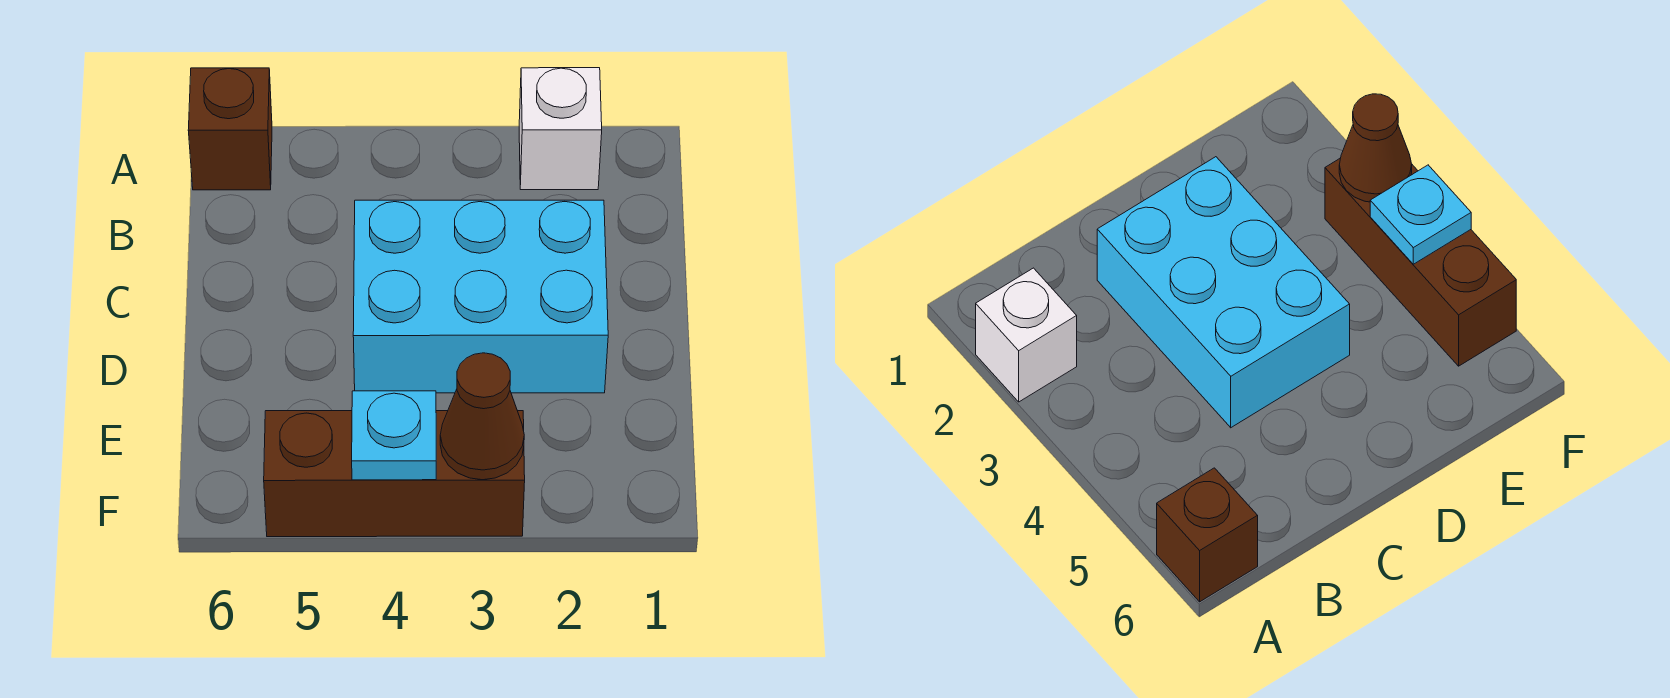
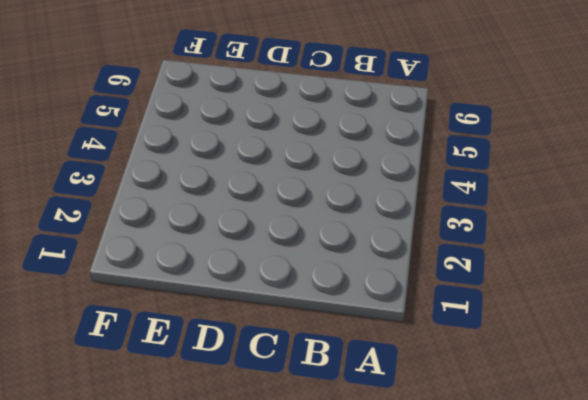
none -> white 1x1 brick [519,68,602,190]
none -> brown 1x1 brick [188,68,272,190]

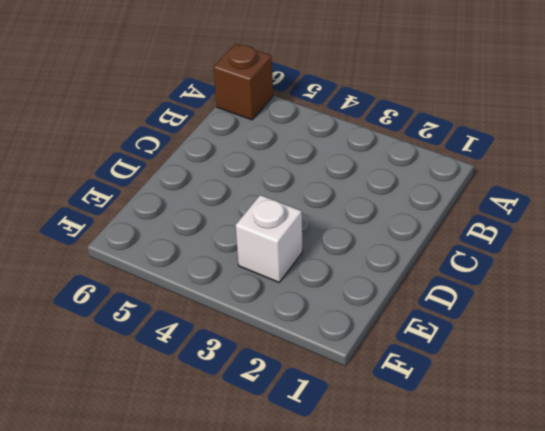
white 1x1 brick [236,195,303,282] -> white 1x1 brick moved to [519,68,602,190]
none -> cyan 2x3 brick [353,200,608,393]
none -> brown 1x3 brick [264,411,525,537]

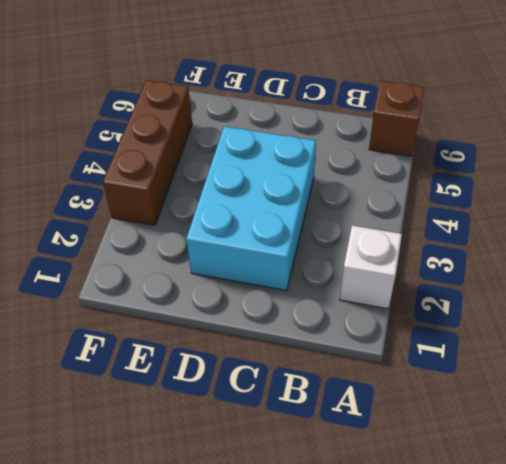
none -> brown 1x1 cone [440,353,524,480]
none -> cyan 1x1 plate [352,391,436,480]

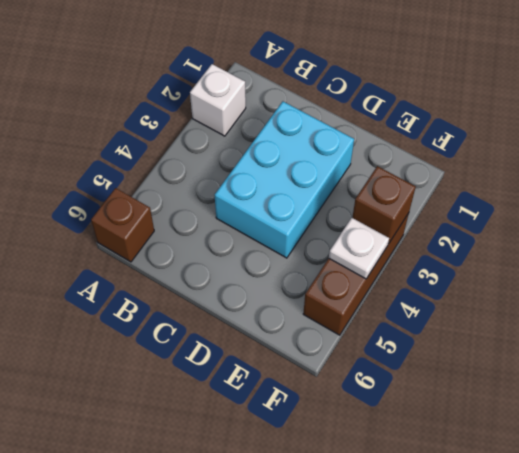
brown 1x1 brick [352,166,416,244] -> brown 1x1 cone [440,353,524,480]
white 1x1 plate [329,218,389,279] -> cyan 1x1 plate [352,391,436,480]

